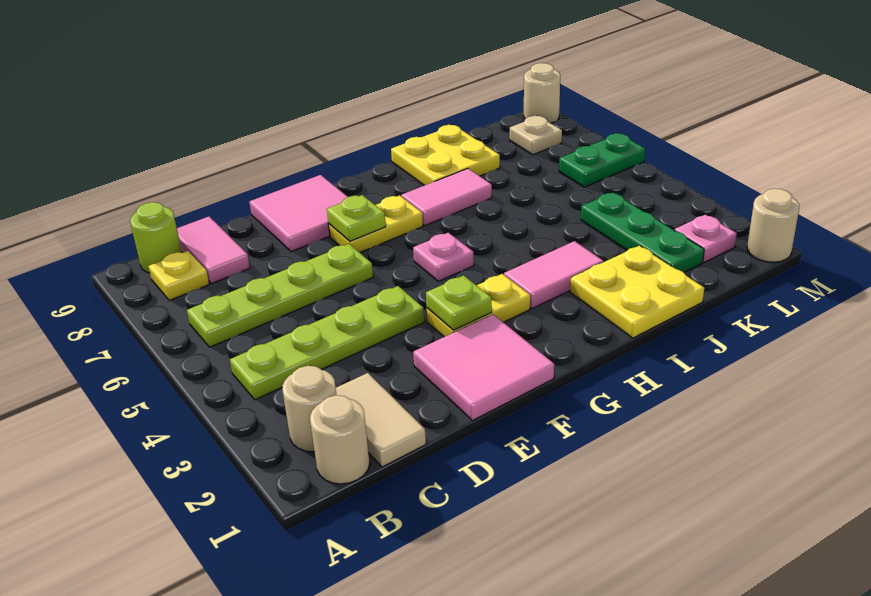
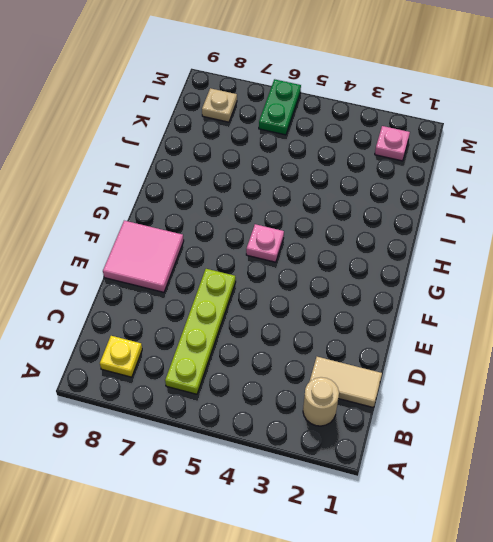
none -> tan 1x1 round brick [310,395,370,484]
none -> lime 1x4 plate [230,286,424,400]
none -> lime 1x1 round brick [130,202,182,273]

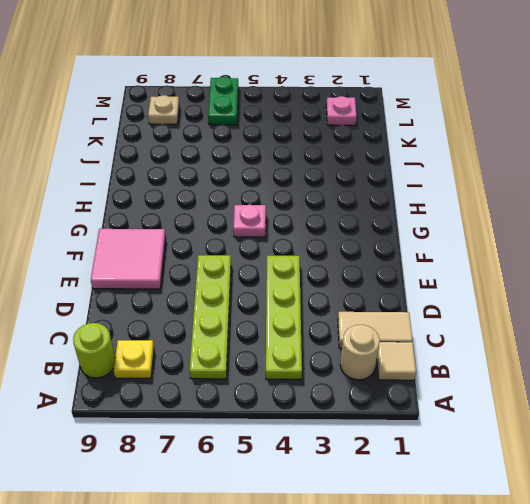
tan 1x1 tile [377,342,416,380] -> tan 1x1 round brick [310,395,370,484]
none -> pink 1x2 tile [177,216,250,284]
none -> pink 2x2 tile [413,314,554,421]
none -> yellow 1x2 plate [427,274,530,337]

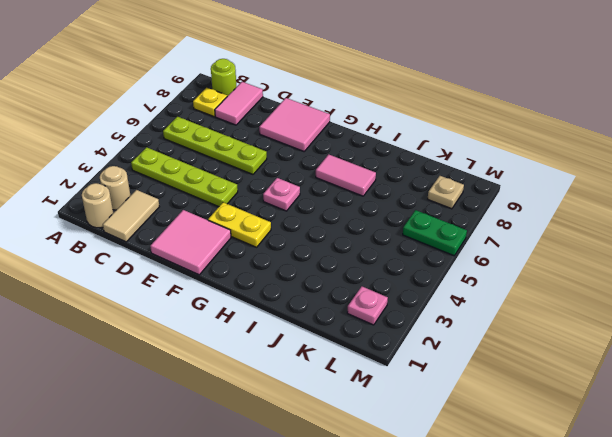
none -> yellow 1x2 plate [328,195,423,253]
none -> pink 1x2 tile [504,241,603,309]
none -> yellow 2x2 plate [570,246,704,338]

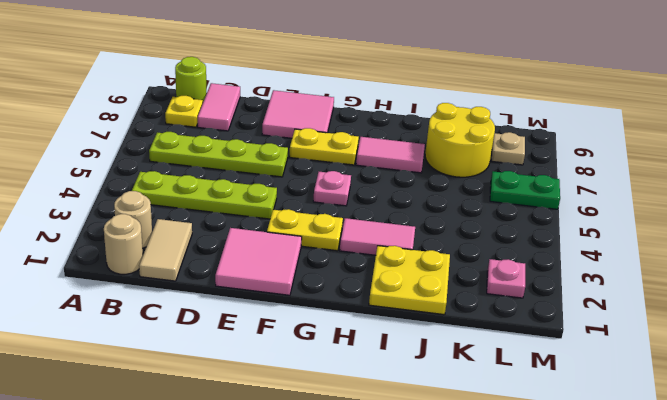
yellow 2x2 round brick [425,103,495,177] -> yellow 2x2 plate [391,125,500,186]
none -> green 1x3 plate [581,192,704,272]
none -> tan 1x1 round brick [747,189,799,262]
none -> tan 1x1 round brick [524,63,560,123]

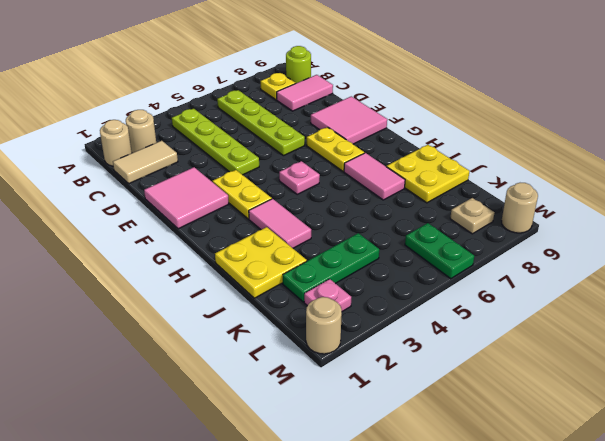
none -> lime 1x1 plate [426,275,492,330]
none -> lime 1x1 plate [327,195,386,241]

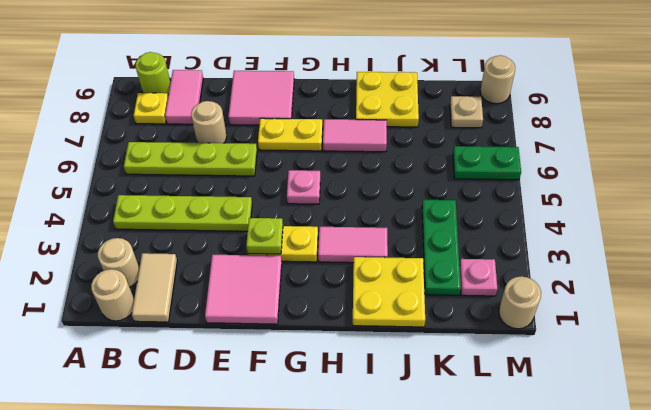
tan 1x1 round brick [191,101,227,143] -> none
none -> lime 1x1 plate [327,195,386,241]

